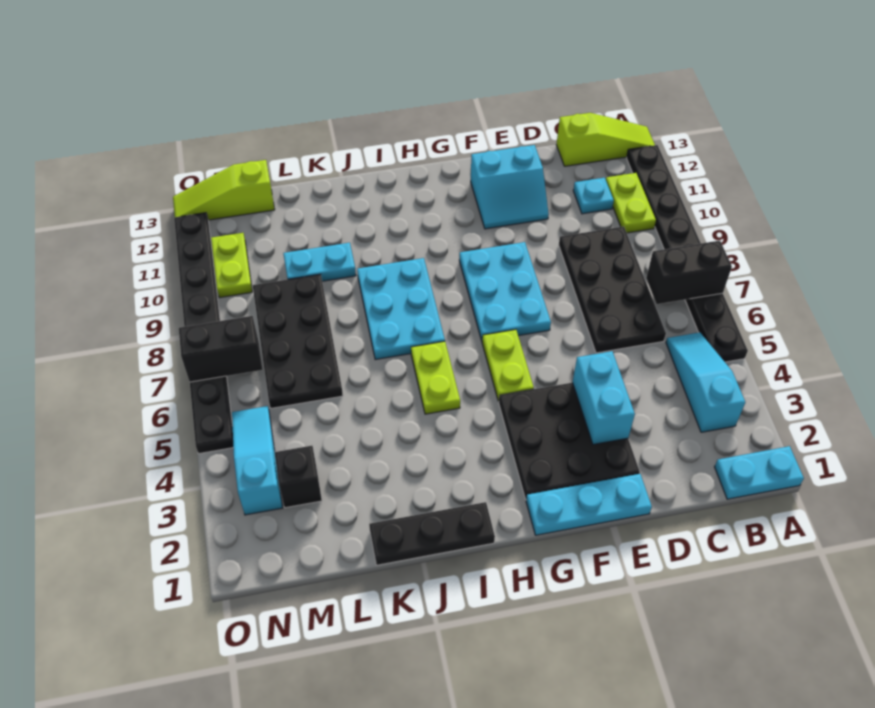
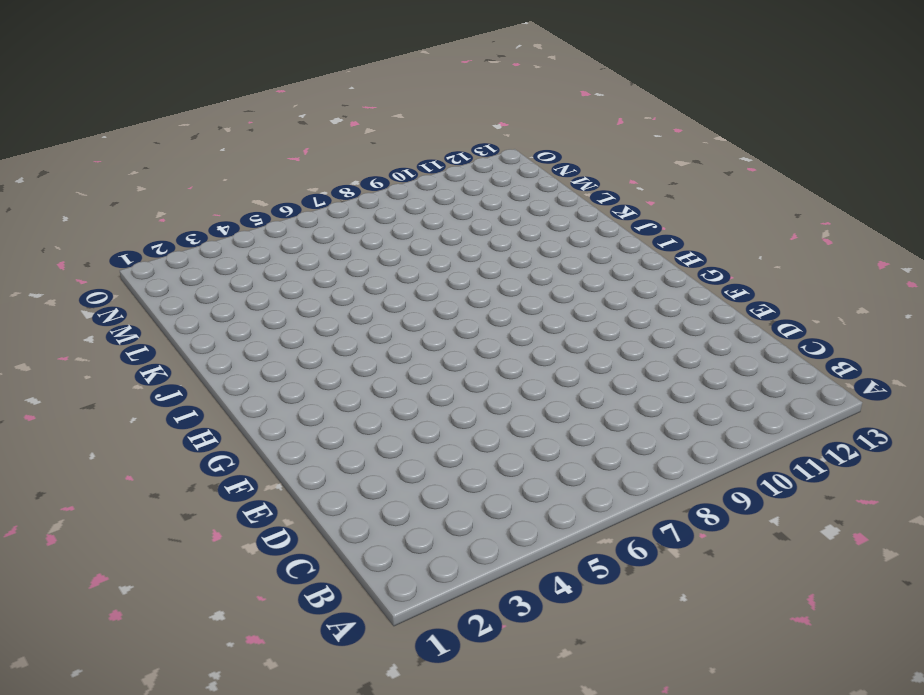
none -> cyan 1x2 plate [715,446,804,499]
none -> black 1x8 plate [627,145,748,362]
none -> lime 1x3 slope [556,113,655,166]

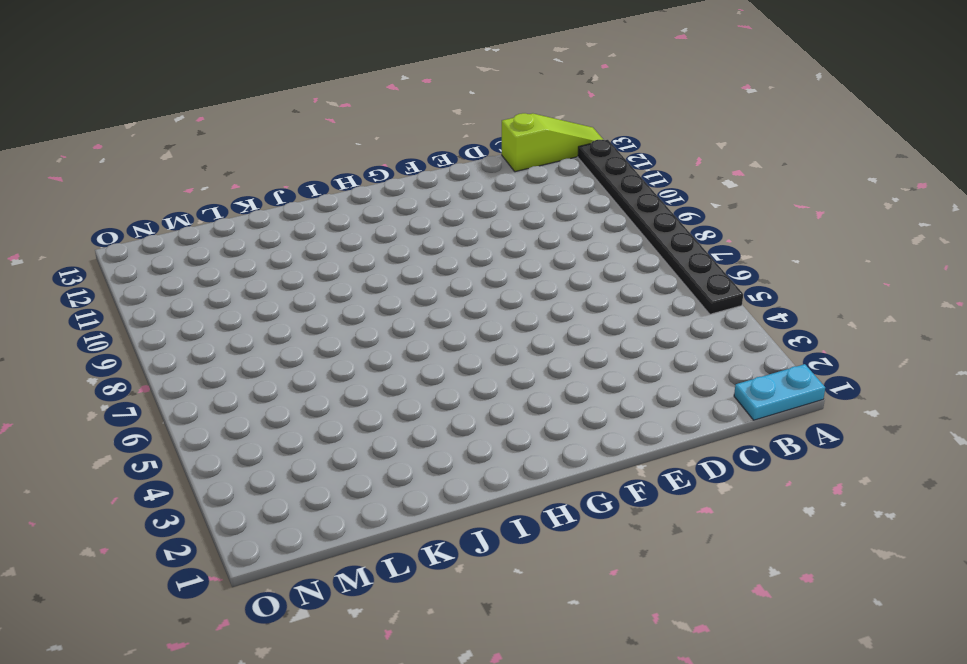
none -> cyan 1x3 slope [666,332,745,432]
none -> lime 1x2 plate [606,173,656,233]
none -> black 2x4 plate [559,226,666,353]

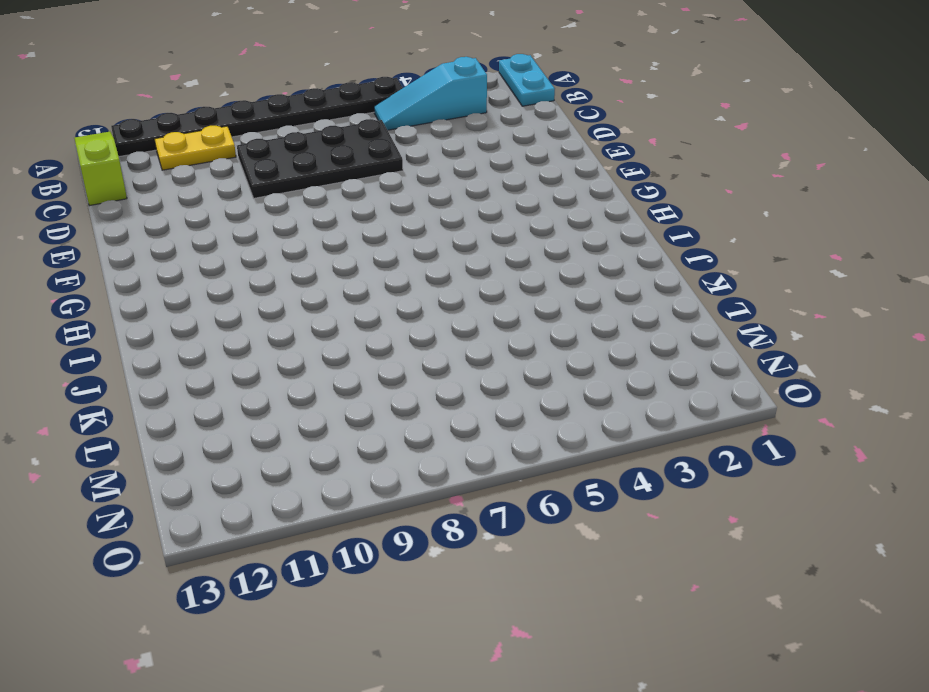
yellow 1x2 plate [154,126,236,170] -> lime 1x2 plate [606,173,656,233]
none -> cyan 1x1 plate [573,178,614,214]
none -> cyan 1x3 plate [526,474,652,535]
none -> black 3x3 plate [499,383,640,499]

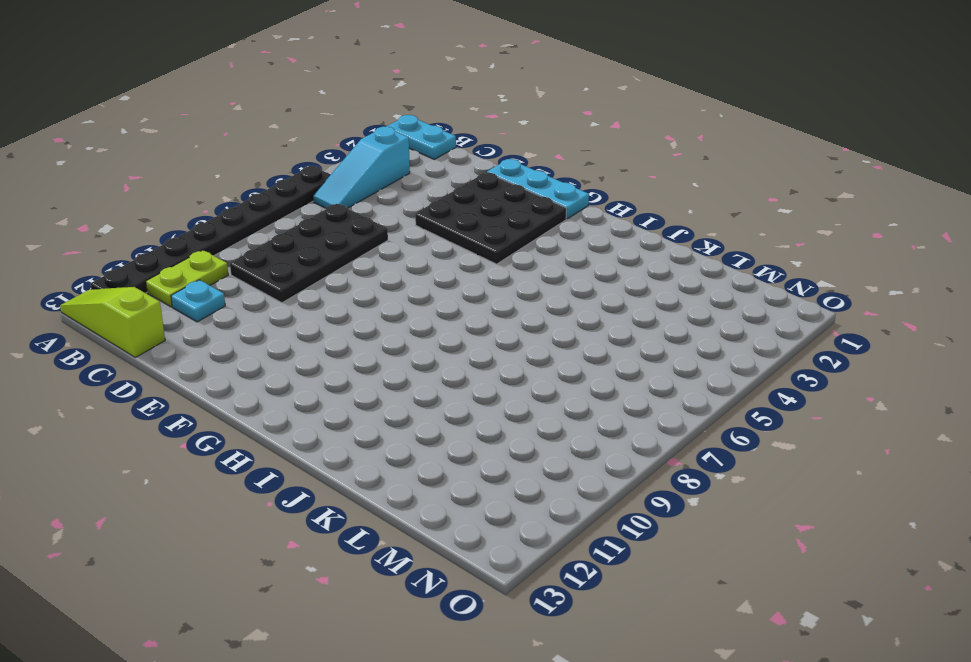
none -> cyan 2x2 slope [471,145,549,229]
none -> cyan 2x3 plate [459,242,551,341]
none -> lime 1x2 plate [482,330,534,401]

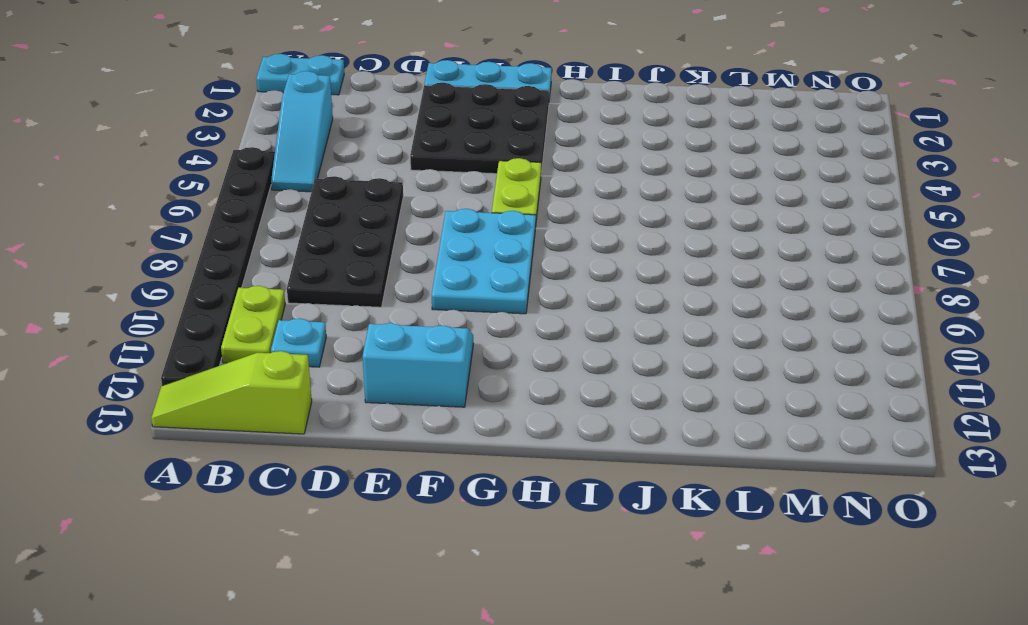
none -> black 1x3 plate [369,502,495,565]
none -> lime 1x2 plate [411,341,460,414]
none -> cyan 2x3 plate [357,258,445,360]

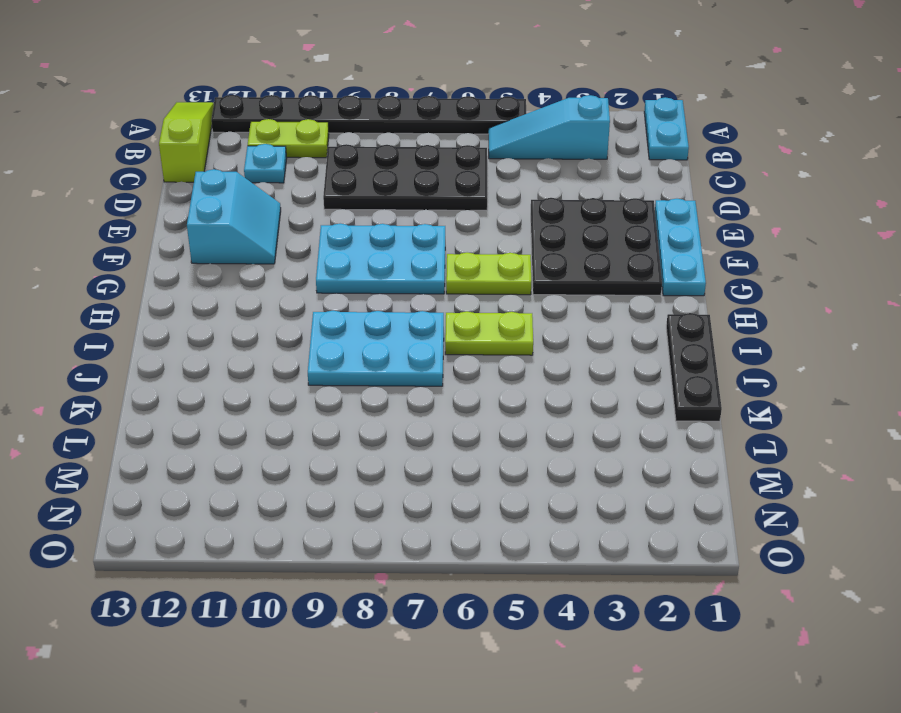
none -> cyan 1x2 plate [283,243,356,281]
none -> black 2x4 plate [253,274,343,408]
none -> black 1x1 brick [274,446,322,508]

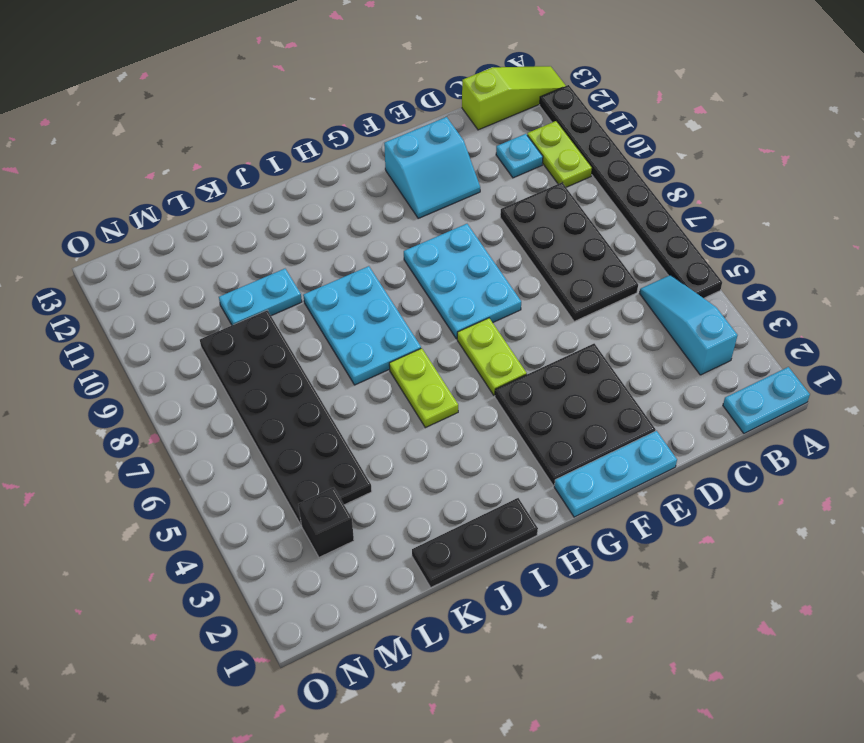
black 2x6 plate [200,310,372,524] -> black 2x4 plate [253,274,343,408]
none -> lime 1x3 slope [173,160,275,220]
none -> cyan 1x3 slope [232,406,283,515]
none -> lime 1x2 plate [211,233,252,298]

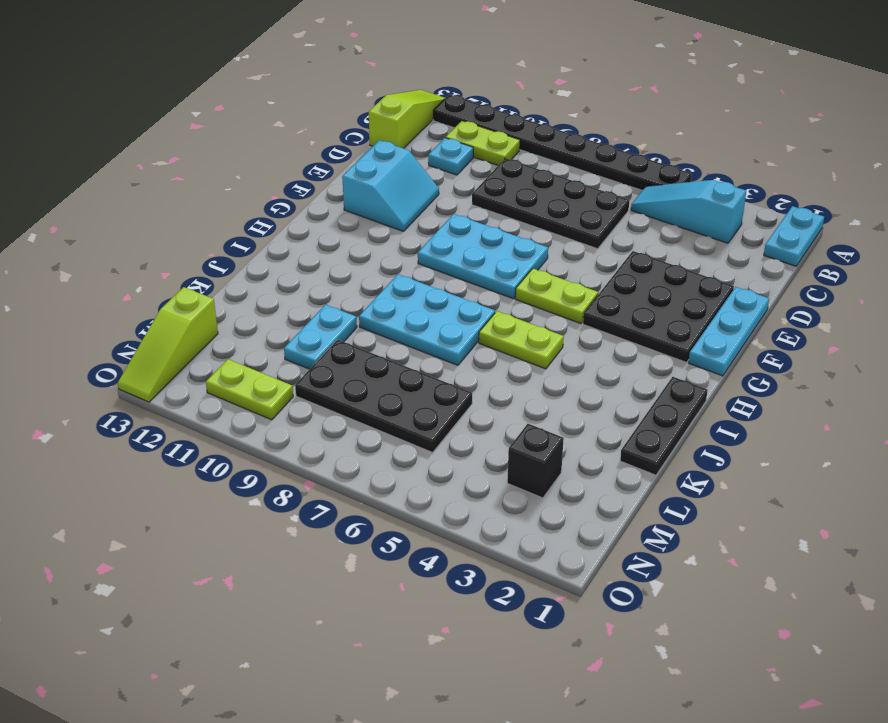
none -> cyan 1x3 slope [232,406,283,515]
none -> black 1x8 plate [174,213,233,454]
none -> black 1x2 brick [646,241,732,304]

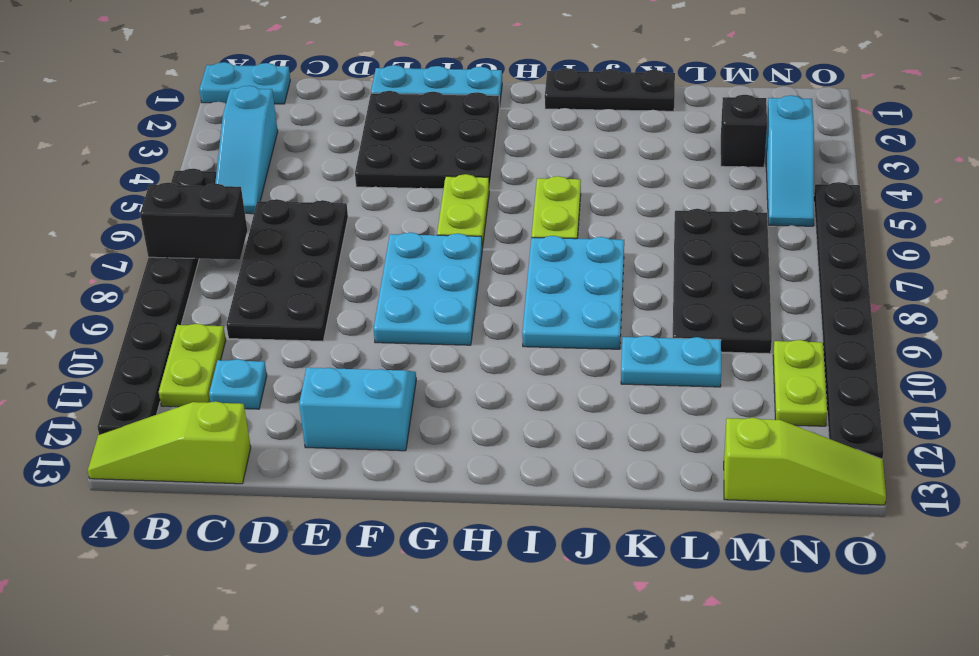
none -> cyan 1x2 brick [572,351,635,445]
none -> black 1x2 brick [179,316,262,382]

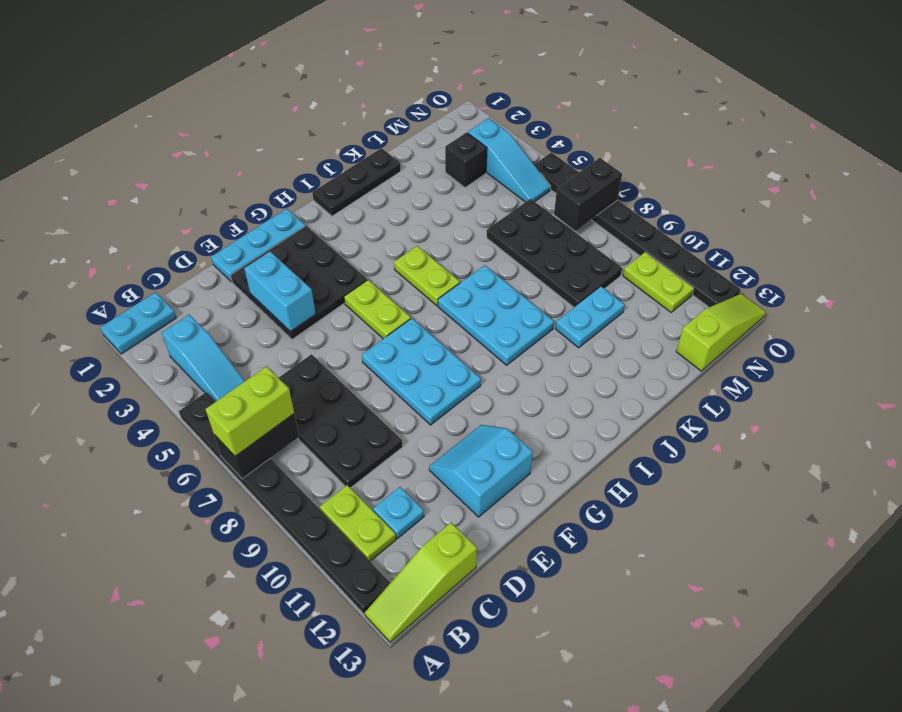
lime 1x2 brick [206,366,294,456] -> none

